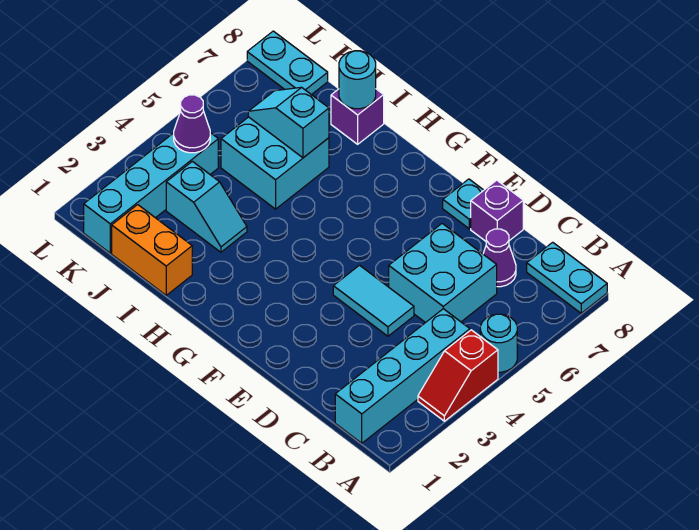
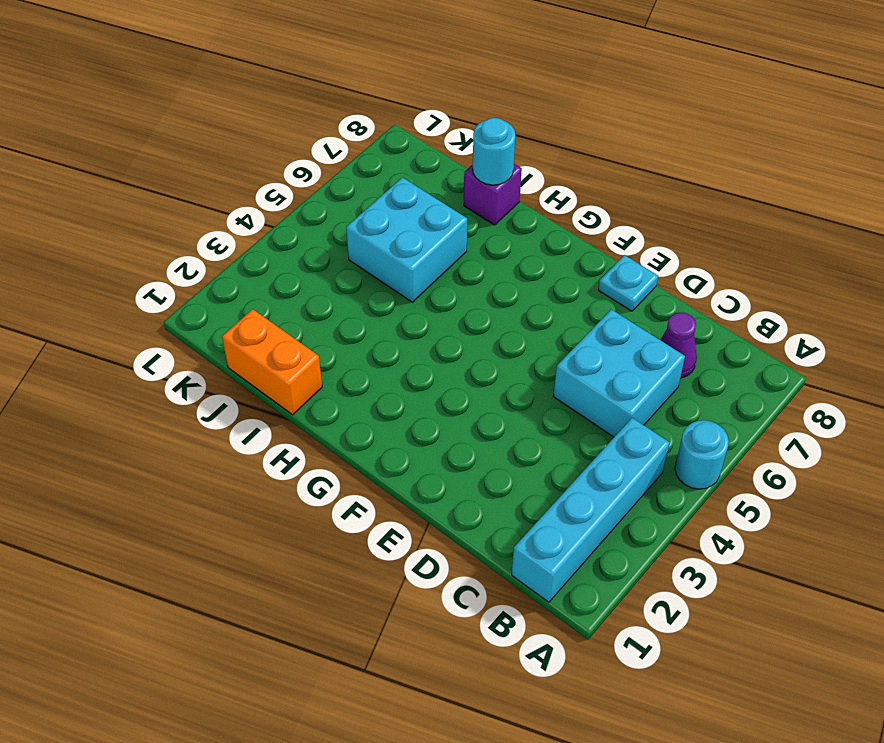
none -> red 1x2 slope [418,330,498,421]
none -> cyan 1x2 plate [527,242,607,313]
none -> cyan 1x2 tile [333,265,414,336]

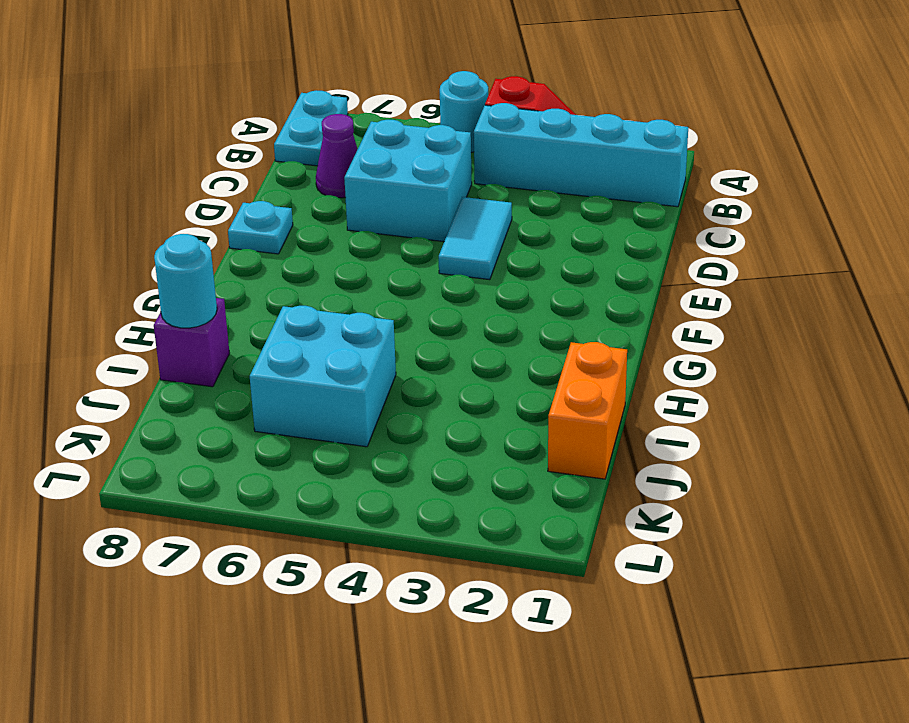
none -> purple 1x1 brick [471,180,523,241]
none -> cyan 1x2 slope [166,161,247,252]
none -> cyan 1x4 brick [84,133,218,253]

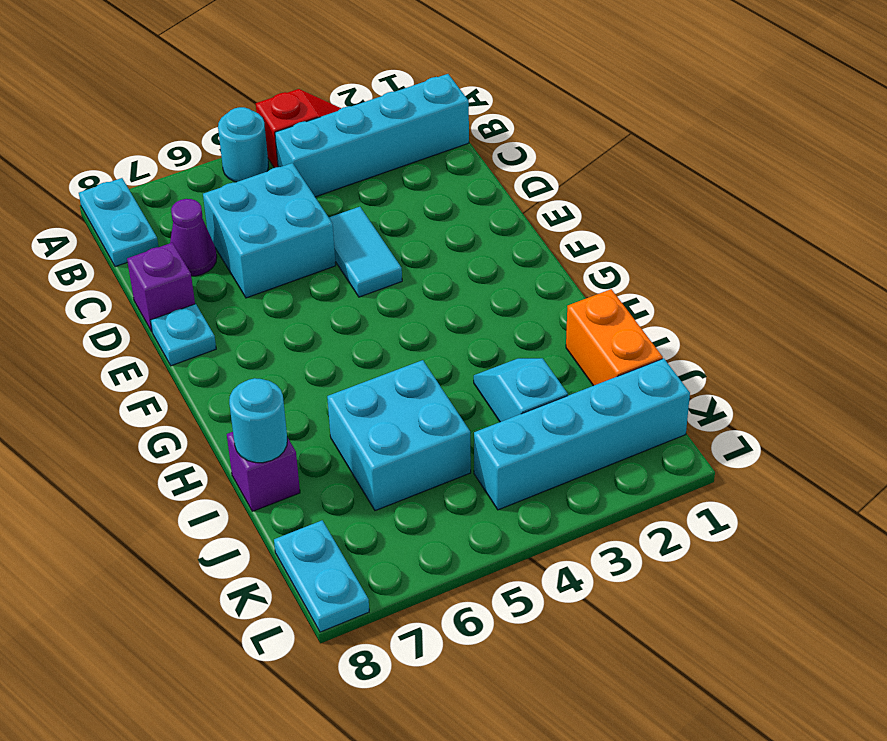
none -> cyan 1x2 slope [248,87,329,158]
none -> purple 1x1 cone [174,95,210,153]

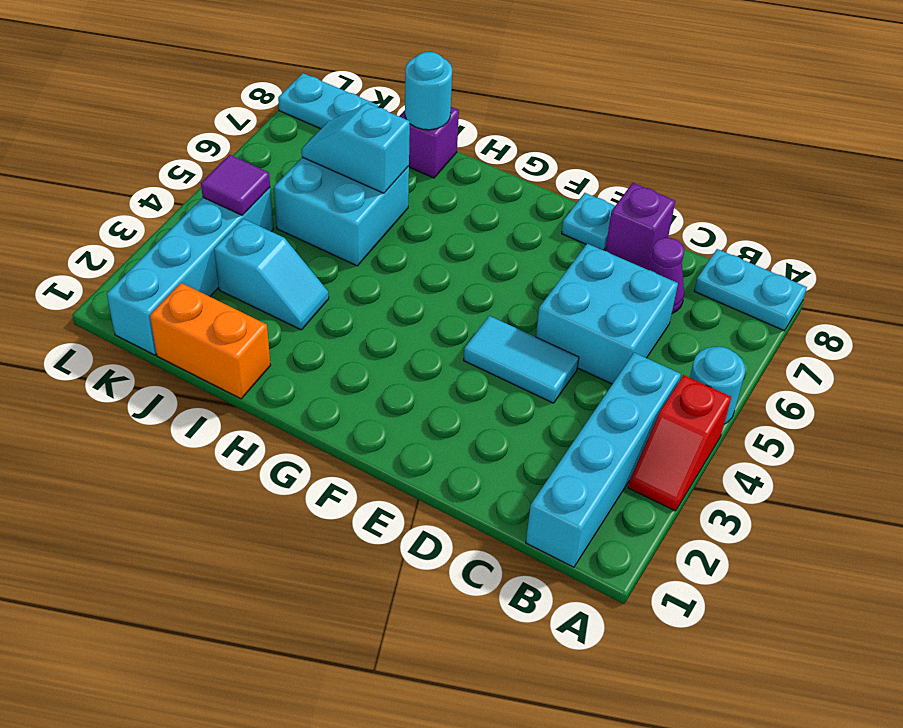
purple 1x1 tile [201,155,270,215] -> purple 1x1 cone [174,95,210,153]

